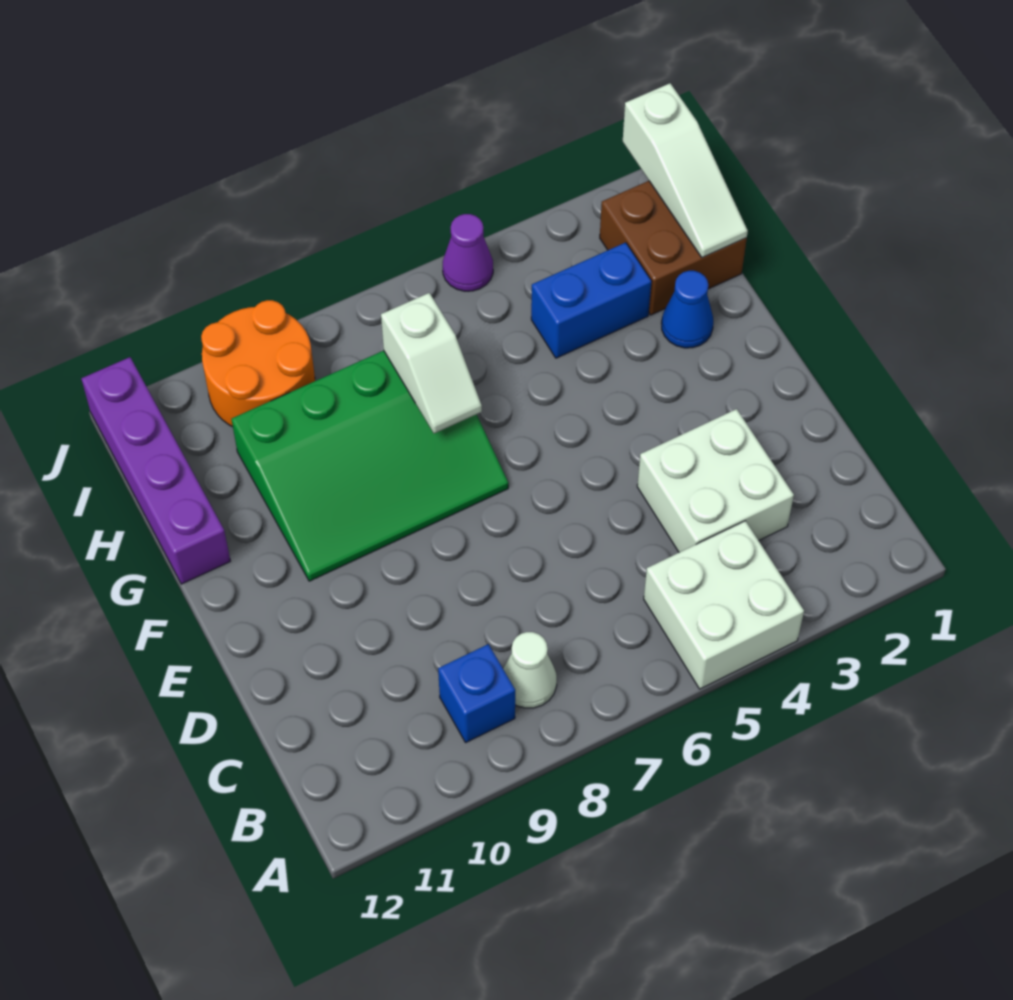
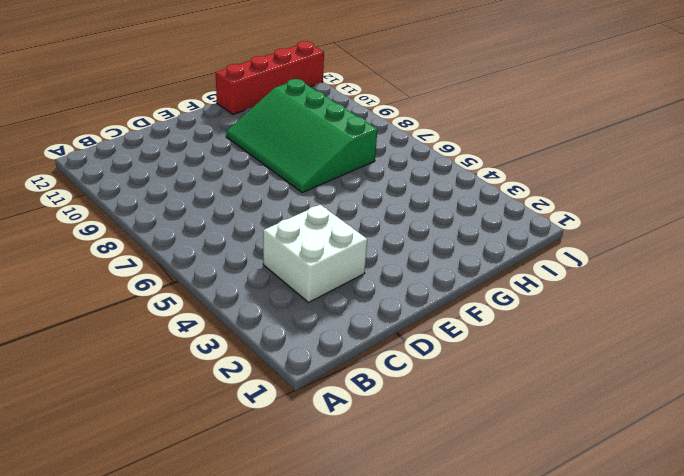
red 1x4 brick [216,41,324,114] -> purple 1x4 brick [81,357,230,584]
none -> white 2x2 brick [644,521,804,689]
none -> white 1x1 cone [503,632,557,708]
none -> blue 1x1 brick [438,644,515,742]

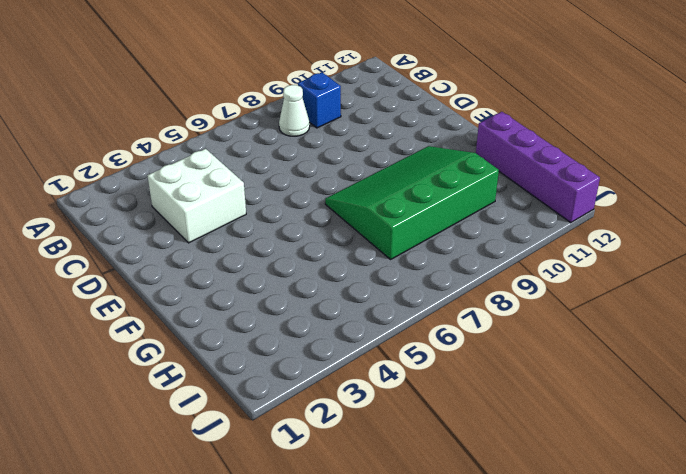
none -> white 2x2 brick [644,521,804,689]
none -> blue 1x1 cone [661,271,713,348]
none -> brown 2x2 brick [600,181,747,315]

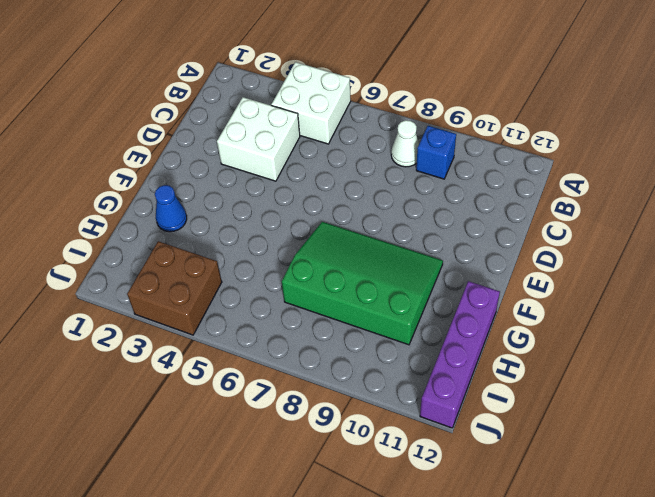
brown 2x2 brick [127,241,222,335] -> brown 2x2 brick moved to [600,181,747,315]
none -> blue 1x2 brick [531,243,652,358]
none -> orange 2x2 round brick [201,300,315,427]
none -> purple 1x1 cone [443,214,493,291]

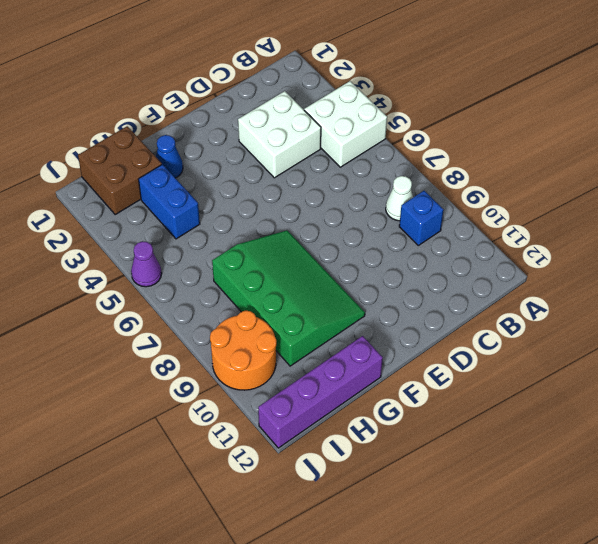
none -> white 1x2 slope [381,293,482,433]
none -> white 1x3 slope [623,83,748,258]

